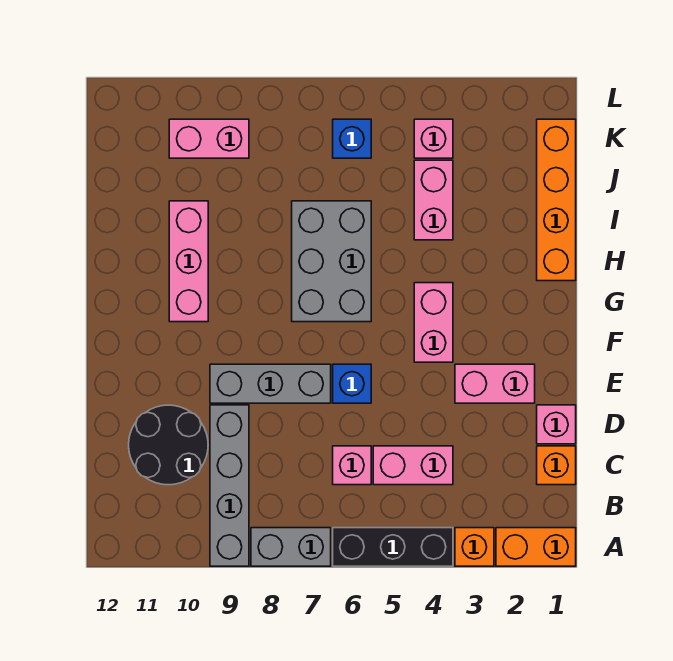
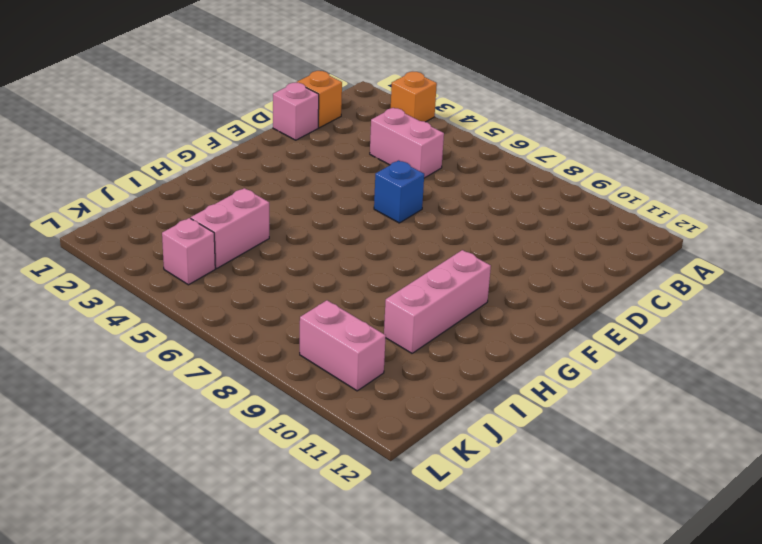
none -> orange 1x2 brick [496,528,576,566]
none -> black 1x3 brick [333,528,453,566]
none -> grey 1x2 brick [251,528,331,566]

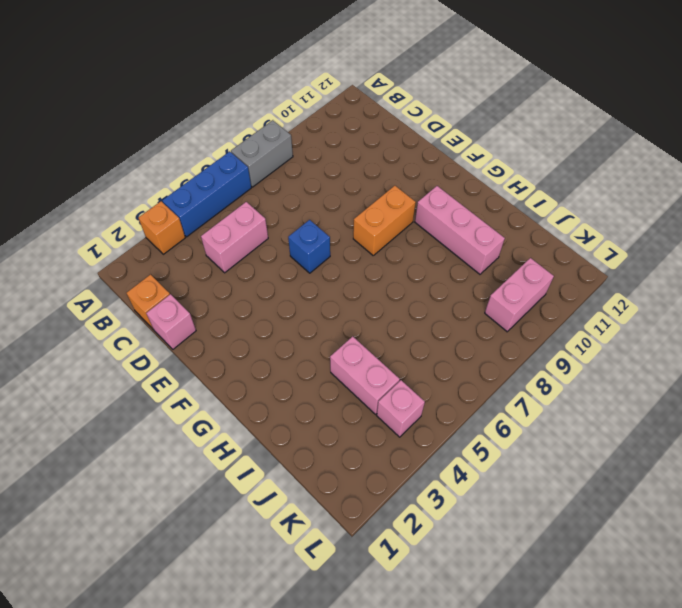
blue 1x3 brick [162,151,251,237] -> black 1x3 brick [333,528,453,566]
orange 1x2 brick [353,186,416,255] -> orange 1x2 brick moved to [496,528,576,566]
none -> grey 1x4 brick [210,405,249,566]
none -> pink 1x1 brick [333,446,371,485]
none -> black 2x2 round brick [129,405,208,485]

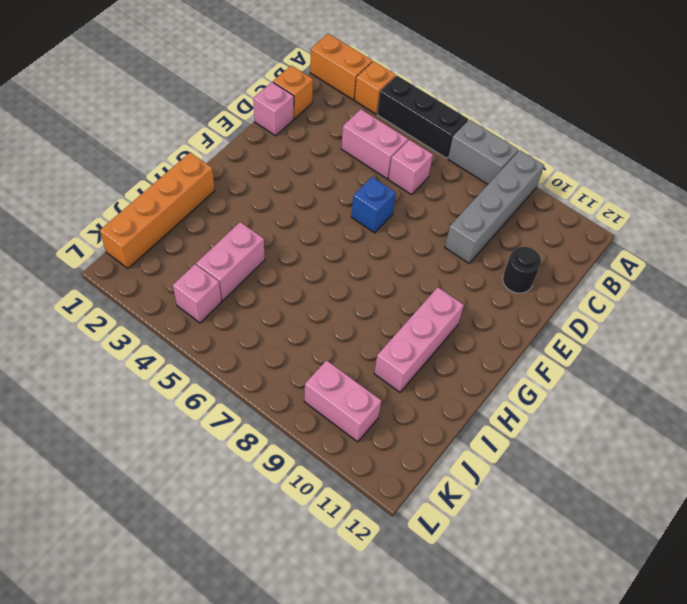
black 1x1 round brick [503,247,541,293] -> black 2x2 round brick [129,405,208,485]
none -> pink 1x2 brick [455,364,535,403]
none -> grey 1x3 brick [210,364,331,403]
none -> pink 1x2 brick [414,283,453,362]

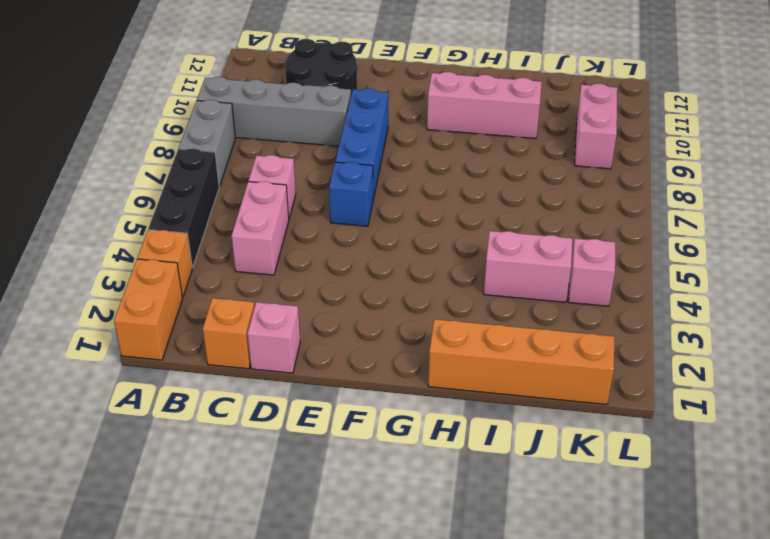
blue 1x3 brick [335,89,388,199] -> grey 1x3 brick [210,364,331,403]
none -> pink 1x2 brick [455,364,535,403]
none -> pink 1x2 brick [414,283,453,362]
none -> grey 2x3 brick [292,201,371,322]

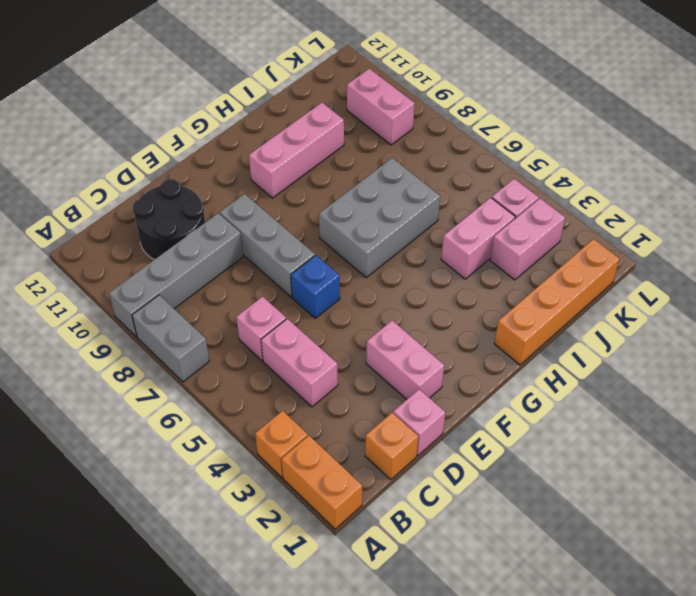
pink 1x2 brick [490,198,565,280] -> pink 1x2 brick moved to [414,283,453,362]
none -> black 1x3 brick [333,528,453,566]
none -> blue 1x1 brick [333,119,371,158]

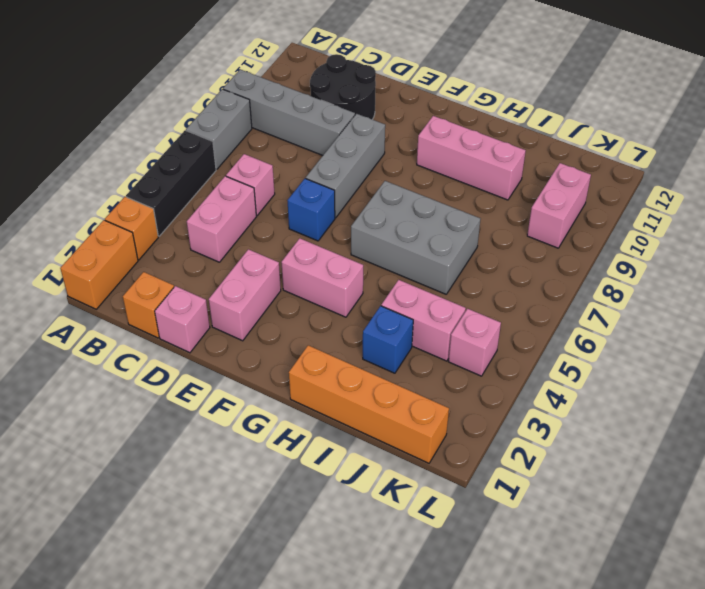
blue 1x1 brick [363,306,413,373] -> blue 1x1 brick moved to [333,119,371,158]

